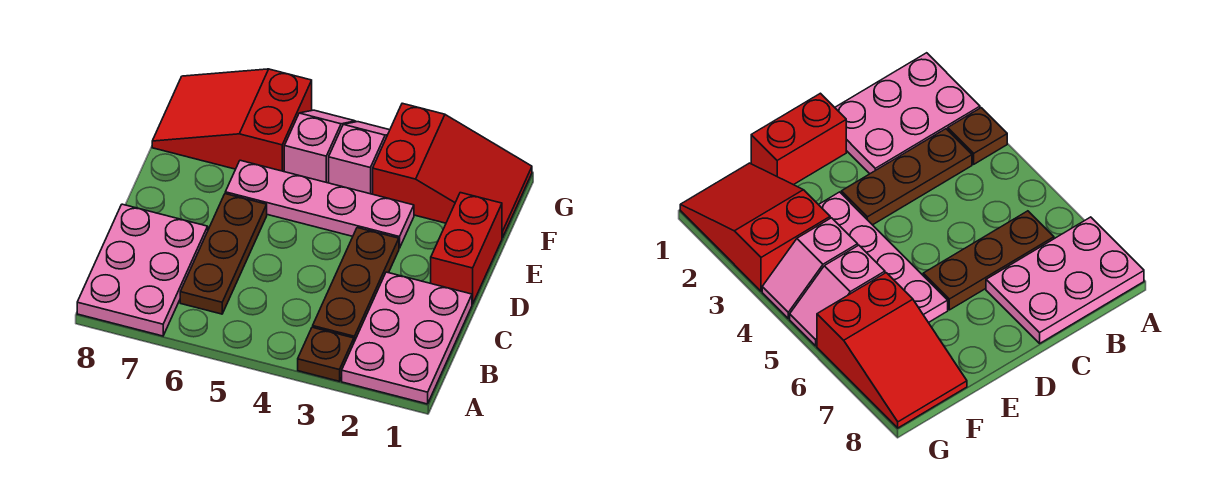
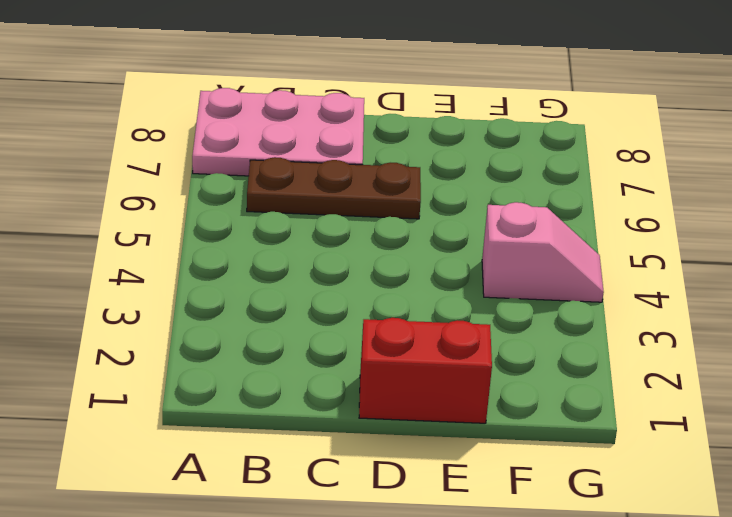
none -> pink 2x3 plate [342,272,472,404]
none -> brown 1x1 plate [298,327,354,381]

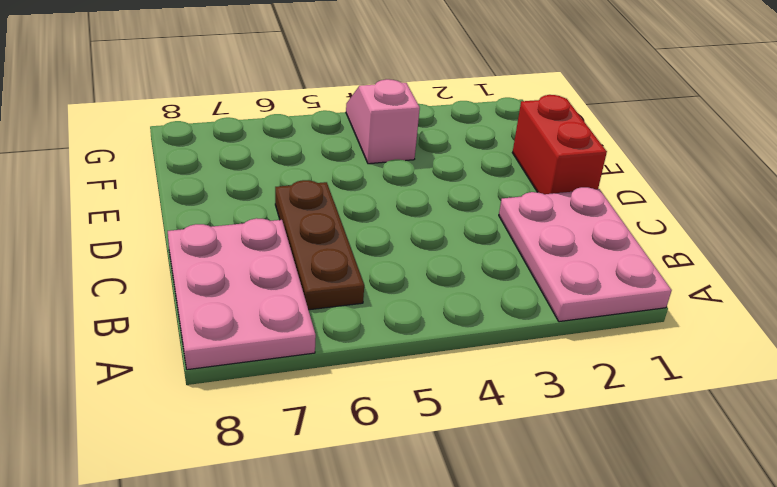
none -> brown 1x1 plate [298,327,354,381]
none -> brown 1x3 plate [313,228,399,342]

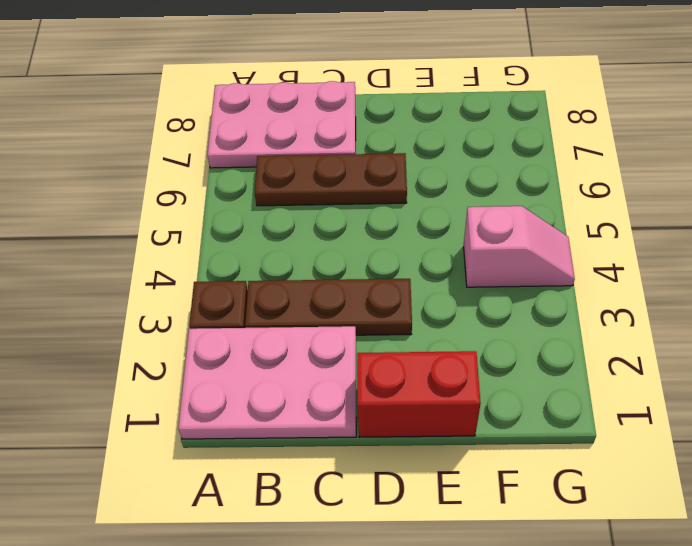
none -> pink 1x4 plate [225,160,414,248]
none -> red 2x3 slope [373,103,532,238]

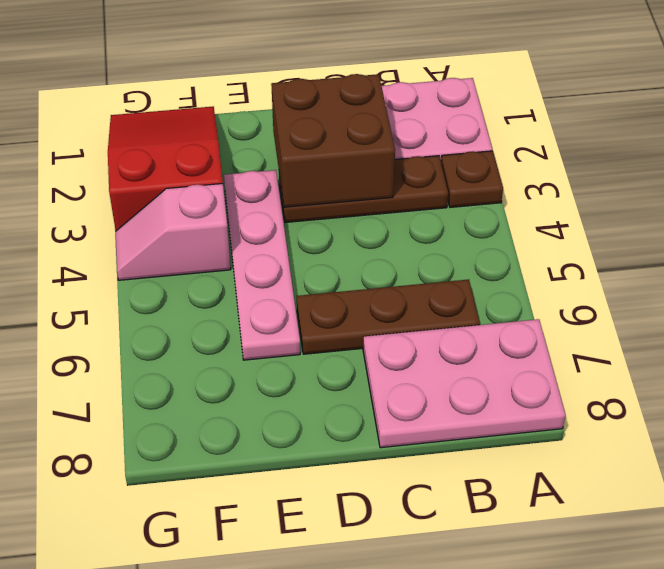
brown 2x2 brick [271,74,395,207] -> none
none -> red 1x2 brick [431,193,502,304]
none -> pink 1x2 slope [284,110,356,183]

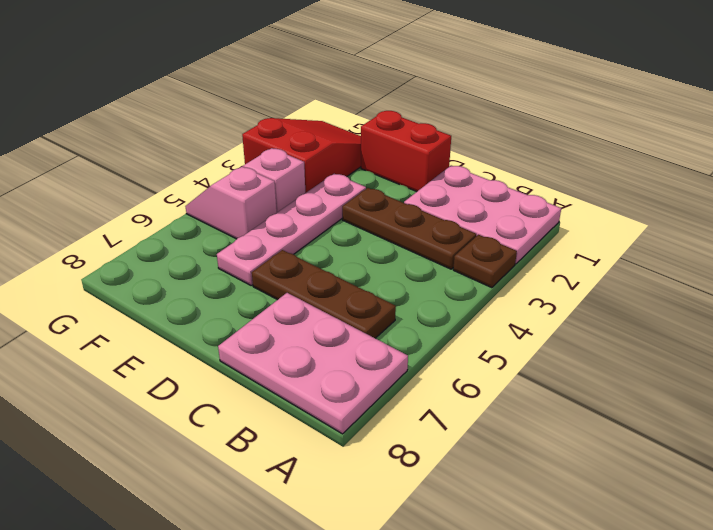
none -> red 2x3 slope [152,69,312,172]

